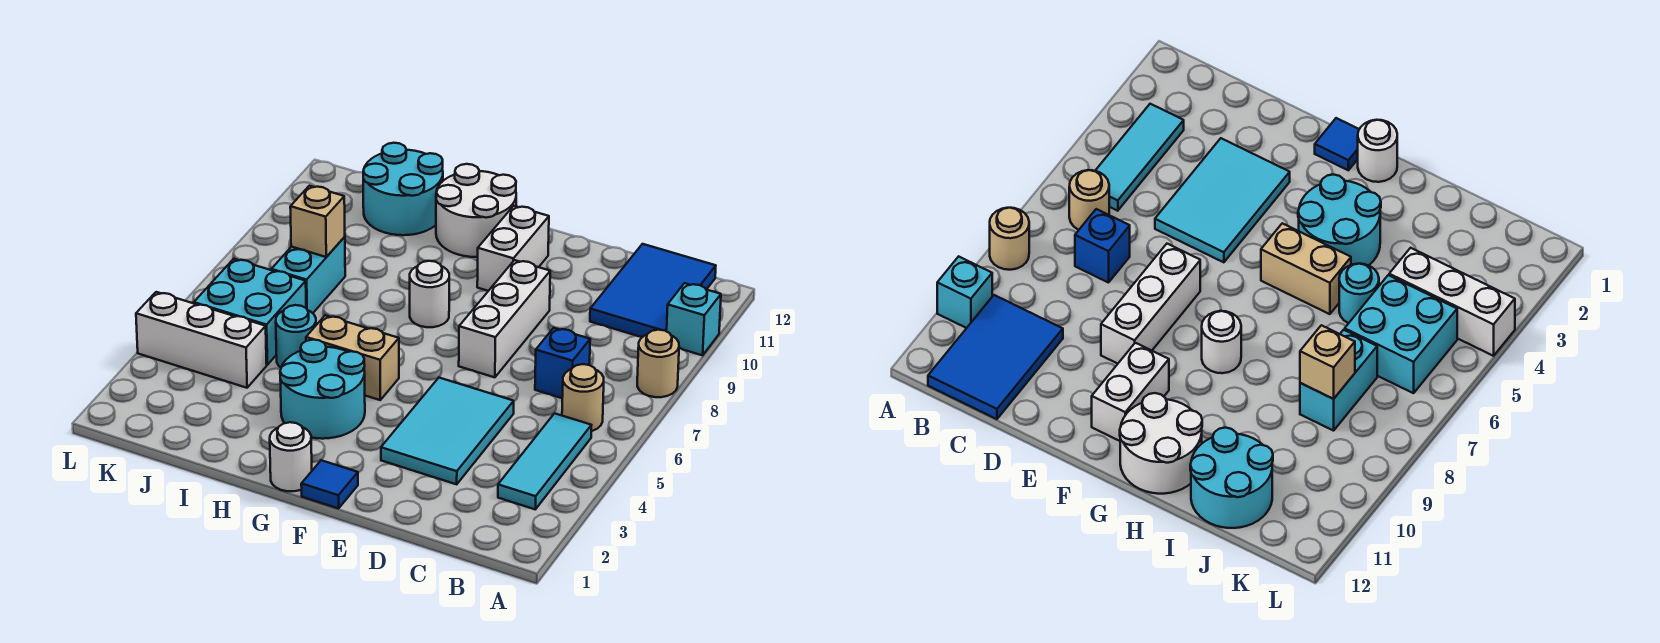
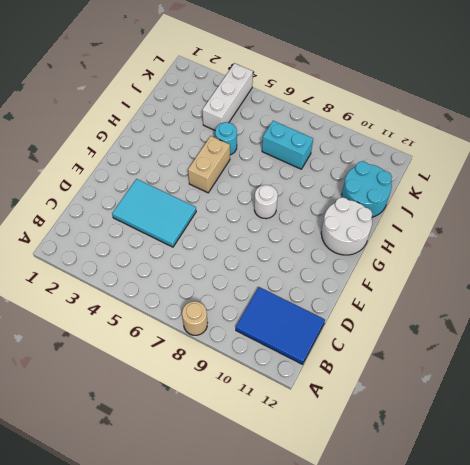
none -> cyan 1x1 brick [667,283,721,355]
none -> cyan 1x3 tile [498,413,592,509]
none -> tan 1x1 round brick [562,364,604,431]

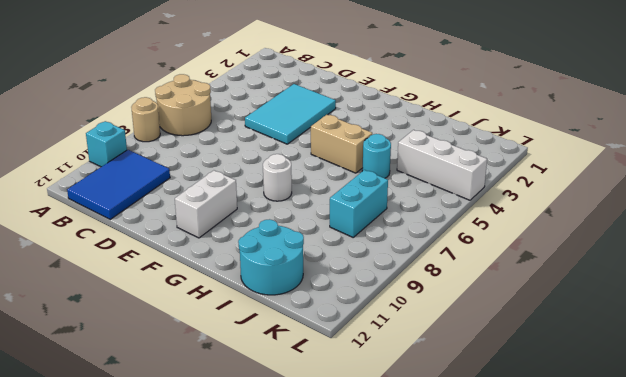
tan 2x2 round brick [155,74,211,136] -> tan 1x1 round brick [562,364,604,431]
none -> cyan 1x3 tile [498,413,592,509]
none -> blue 1x1 brick [535,328,590,398]
none -> white 1x3 brick [459,260,550,377]

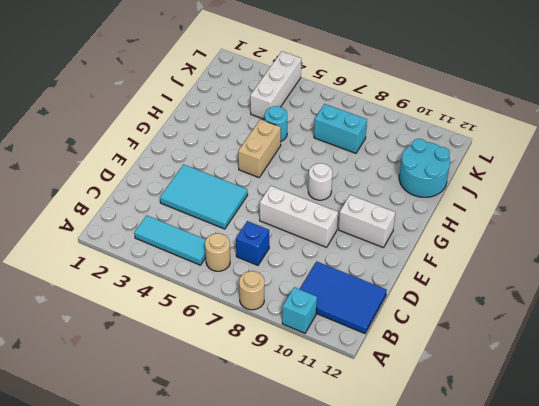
none -> blue 1x1 tile [301,460,358,508]
none -> white 1x1 round brick [270,422,312,491]
none -> cyan 2x2 round brick [280,340,365,439]

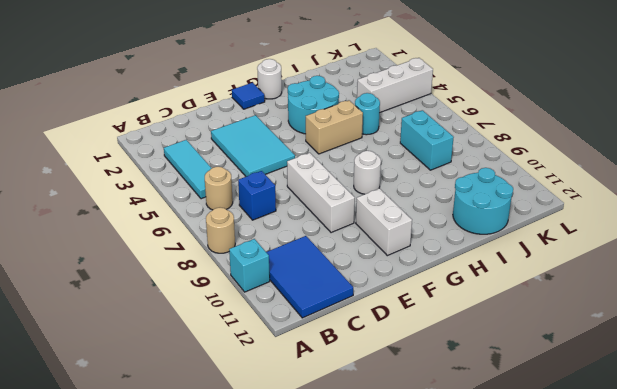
none -> white 2x2 round brick [436,164,516,257]
none -> cyan 2x2 brick [194,259,306,365]
none -> tan 1x1 brick [290,186,345,257]

